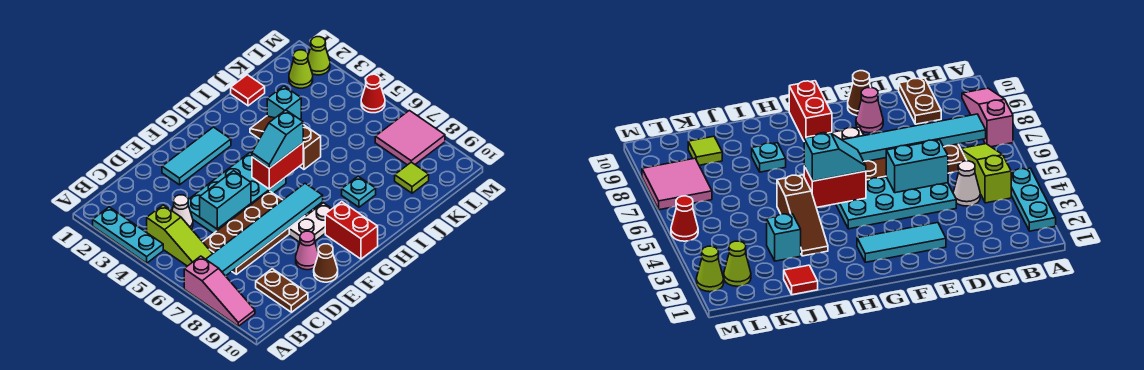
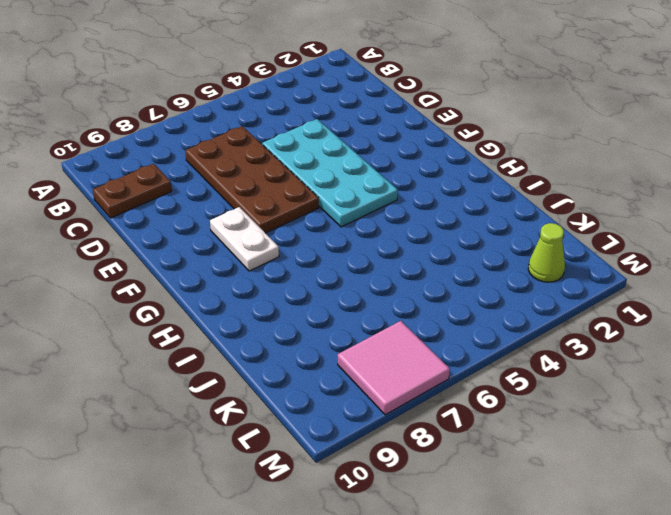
none -> cyan 1x3 plate [93,207,163,263]
none -> pink 1x3 slope [184,256,255,326]
none -> lime 1x3 slope [147,205,213,266]

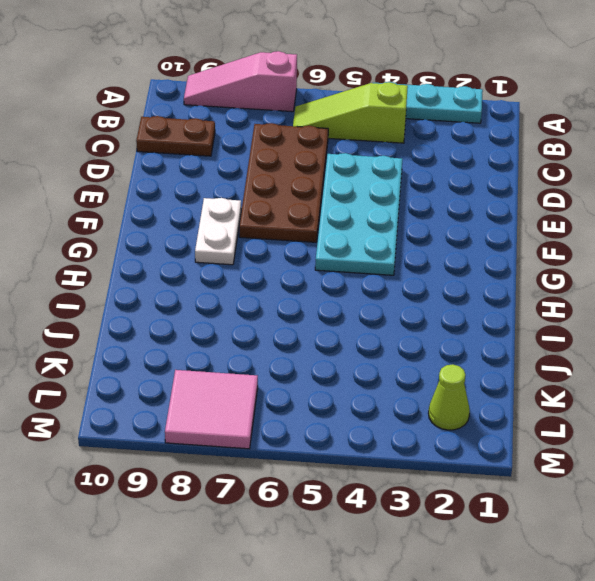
none -> white 1x1 cone [172,195,193,229]
none -> cyan 1x3 tile [162,127,231,185]
none -> pink 1x1 cone [296,231,318,270]

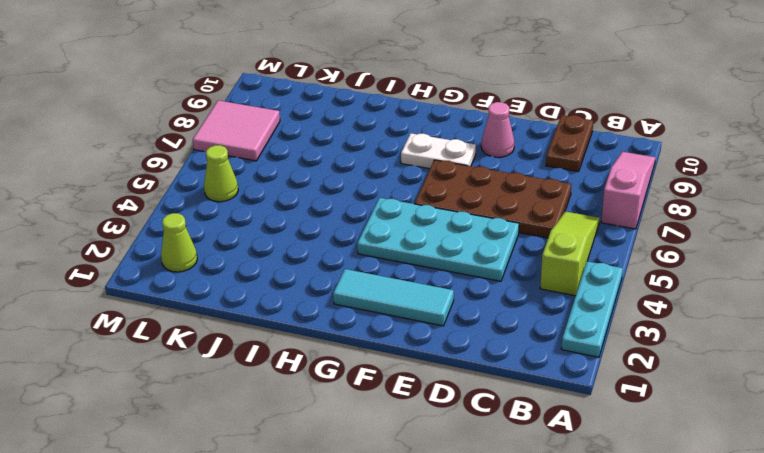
lime 1x1 cone [204,145,238,202] -> lime 1x1 cone moved to [308,37,330,75]
none -> white 1x1 cone [172,195,193,229]
none -> brown 1x1 cone [314,244,338,282]
none -> red 1x2 brick [325,202,378,259]

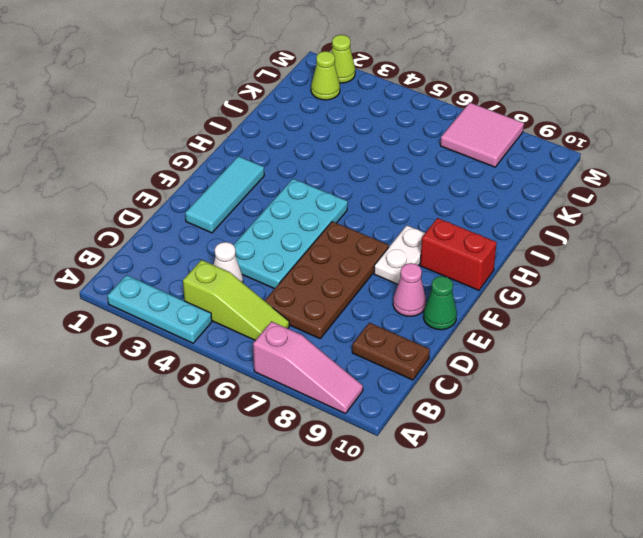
green 1x1 cone [424,276,457,330] -> brown 1x1 cone [314,244,338,282]
none -> brown 1x3 slope [250,116,321,169]
none -> cyan 1x1 plate [342,176,376,207]
none -> red 1x1 tile [231,75,265,106]

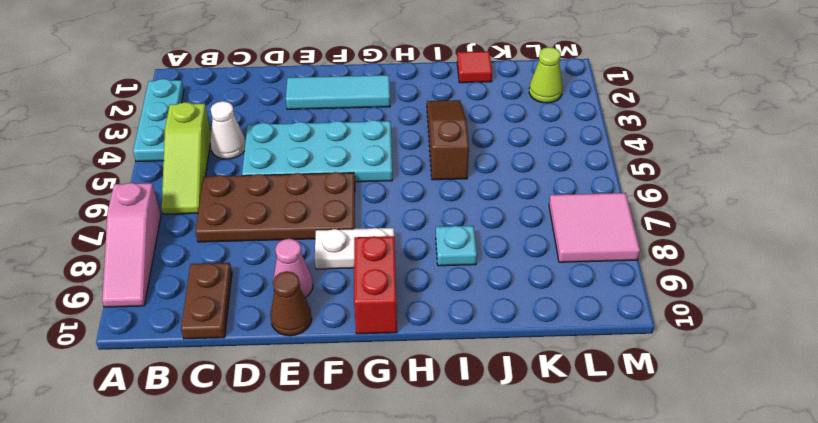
none -> cyan 1x1 brick [267,86,301,119]
none -> lime 1x1 tile [395,162,429,193]
none -> lime 1x1 cone [308,37,330,75]

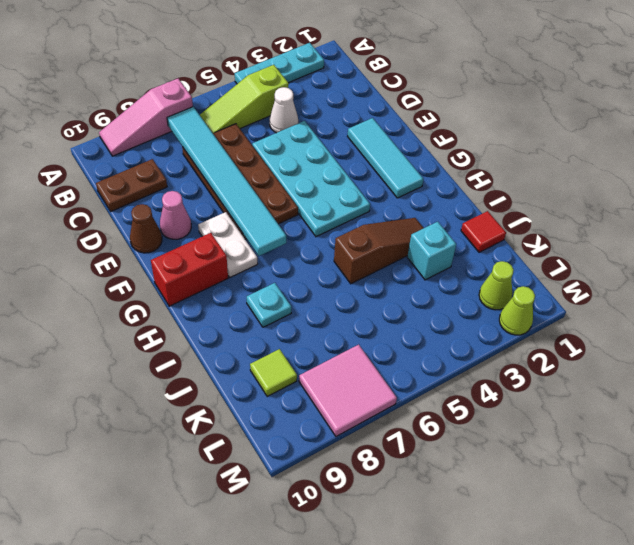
none -> red 1x1 cone [361,74,385,113]
none -> cyan 1x2 brick [200,171,251,229]
none -> red 1x2 brick [252,143,303,189]

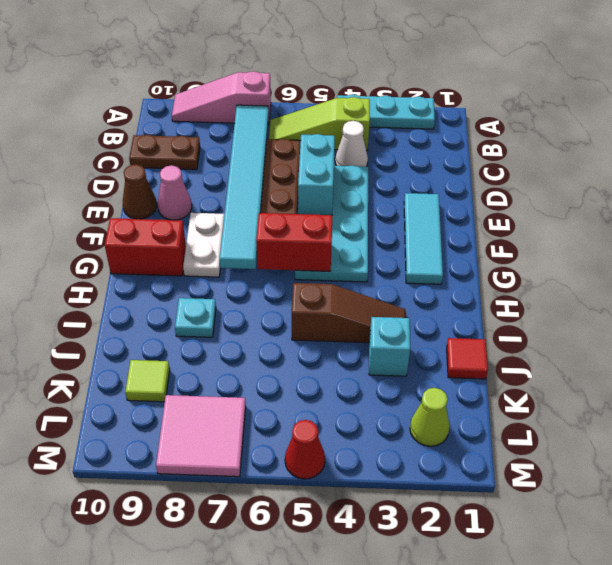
red 1x2 brick [256,213,332,271] -> red 1x2 brick turned to [252,143,303,189]
none -> lime 1x1 cone [308,37,330,75]
none -> cyan 1x2 slope [252,110,303,168]

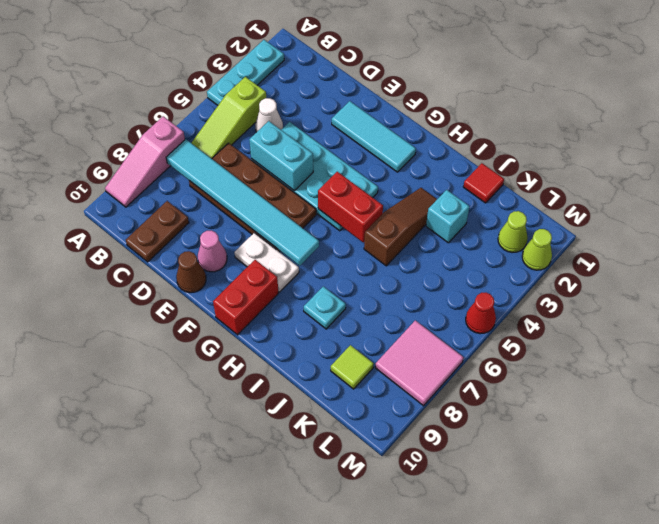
none -> cyan 1x2 slope [252,110,303,168]

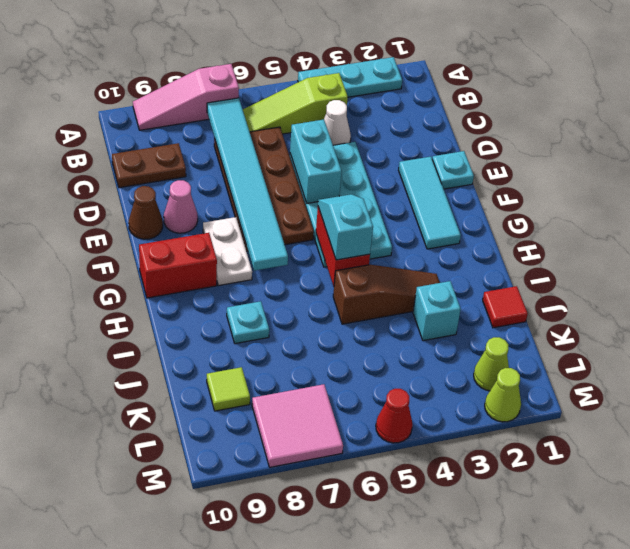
cyan 1x1 plate [432,151,474,189] -> none

